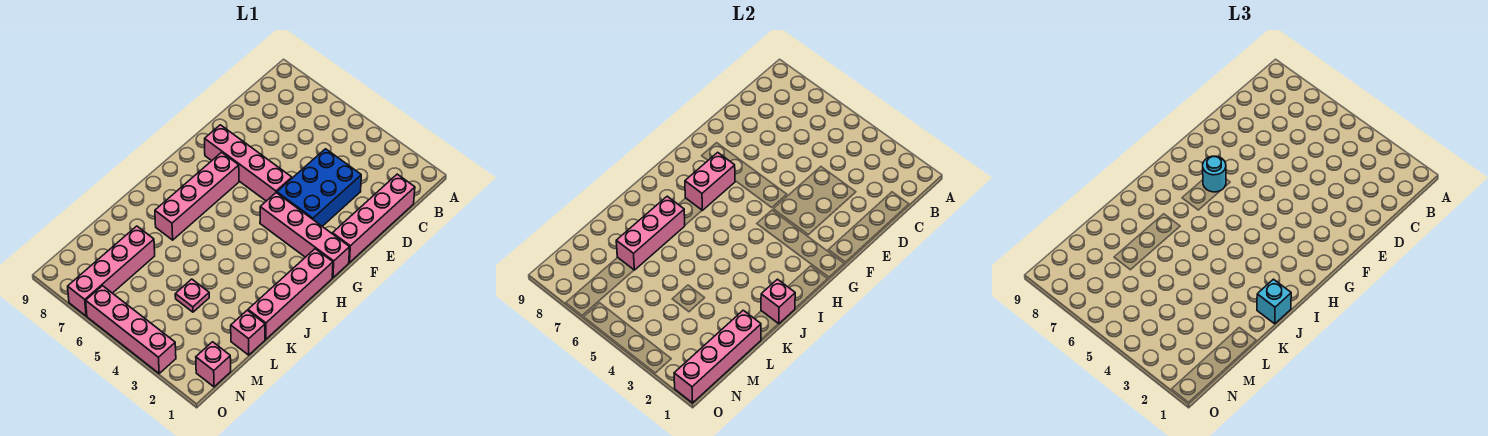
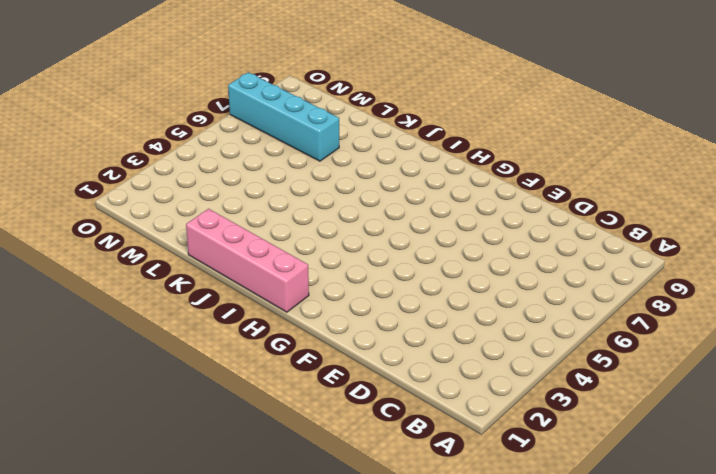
cyan 1x4 brick [228,72,339,161] -> pink 1x4 brick [68,226,155,316]
none -> pink 1x4 brick [333,174,415,263]
none -> blue 2x3 brick [277,149,361,226]
none -> pink 1x4 brick [205,125,292,201]

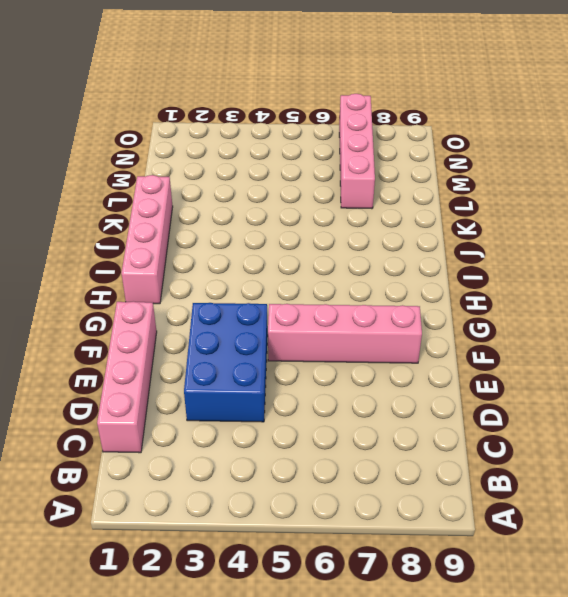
none -> pink 1x4 brick [260,193,350,278]
none -> pink 1x4 brick [155,152,239,240]
none -> pink 1x1 brick [231,310,265,355]

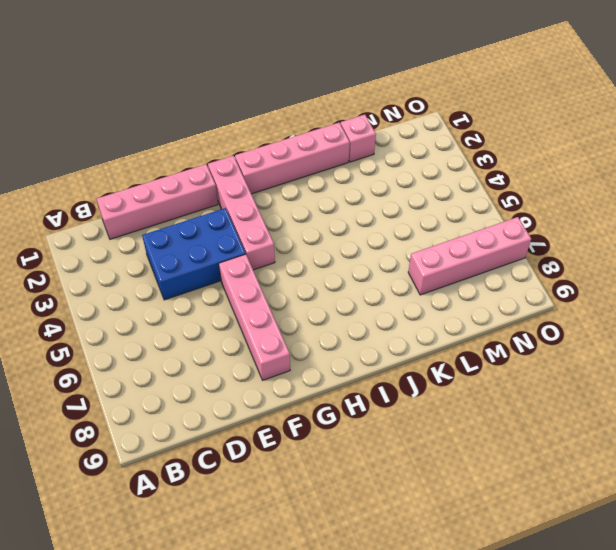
none -> pink 1x4 brick [155,152,239,240]
none -> pink 1x1 plate [175,279,209,312]
none -> pink 1x1 brick [196,342,231,387]

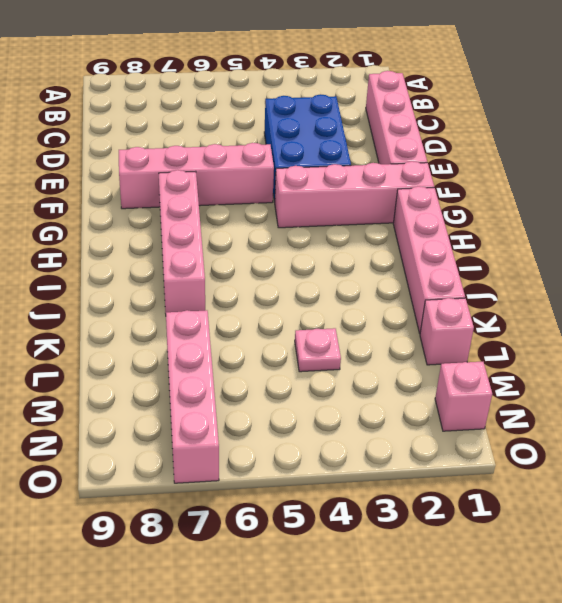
none -> pink 1x4 brick [86,286,176,373]
none -> pink 1x2 brick [685,152,735,210]
none -> pink 1x1 brick [761,279,795,324]

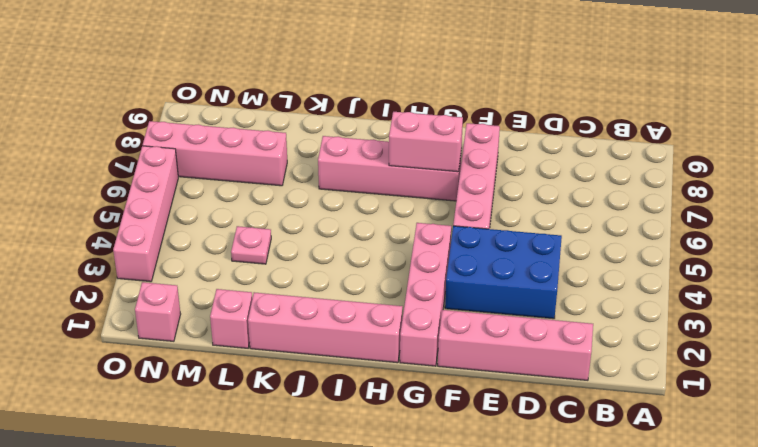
none -> pink 1x1 brick [761,279,795,324]
none -> pink 1x3 brick [616,196,685,270]
none -> pink 1x4 brick [674,310,761,403]

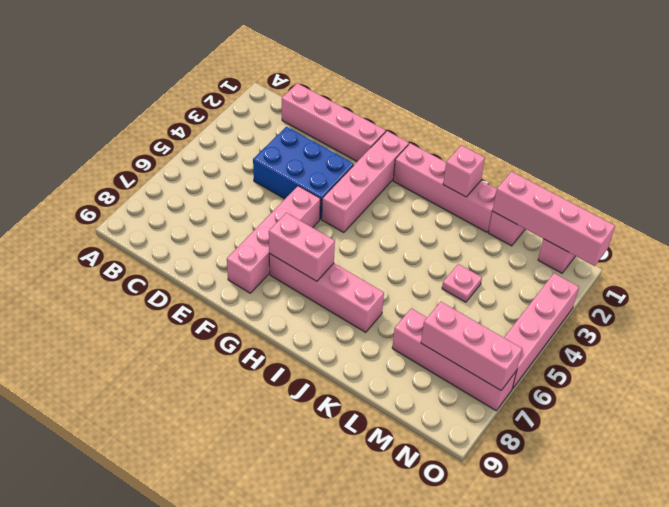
pink 1x3 brick [421,302,522,390] -> pink 1x3 brick moved to [616,196,685,270]
none -> cyan 1x1 round brick [1203,156,1226,192]
none -> cyan 1x1 brick [1257,279,1291,324]

